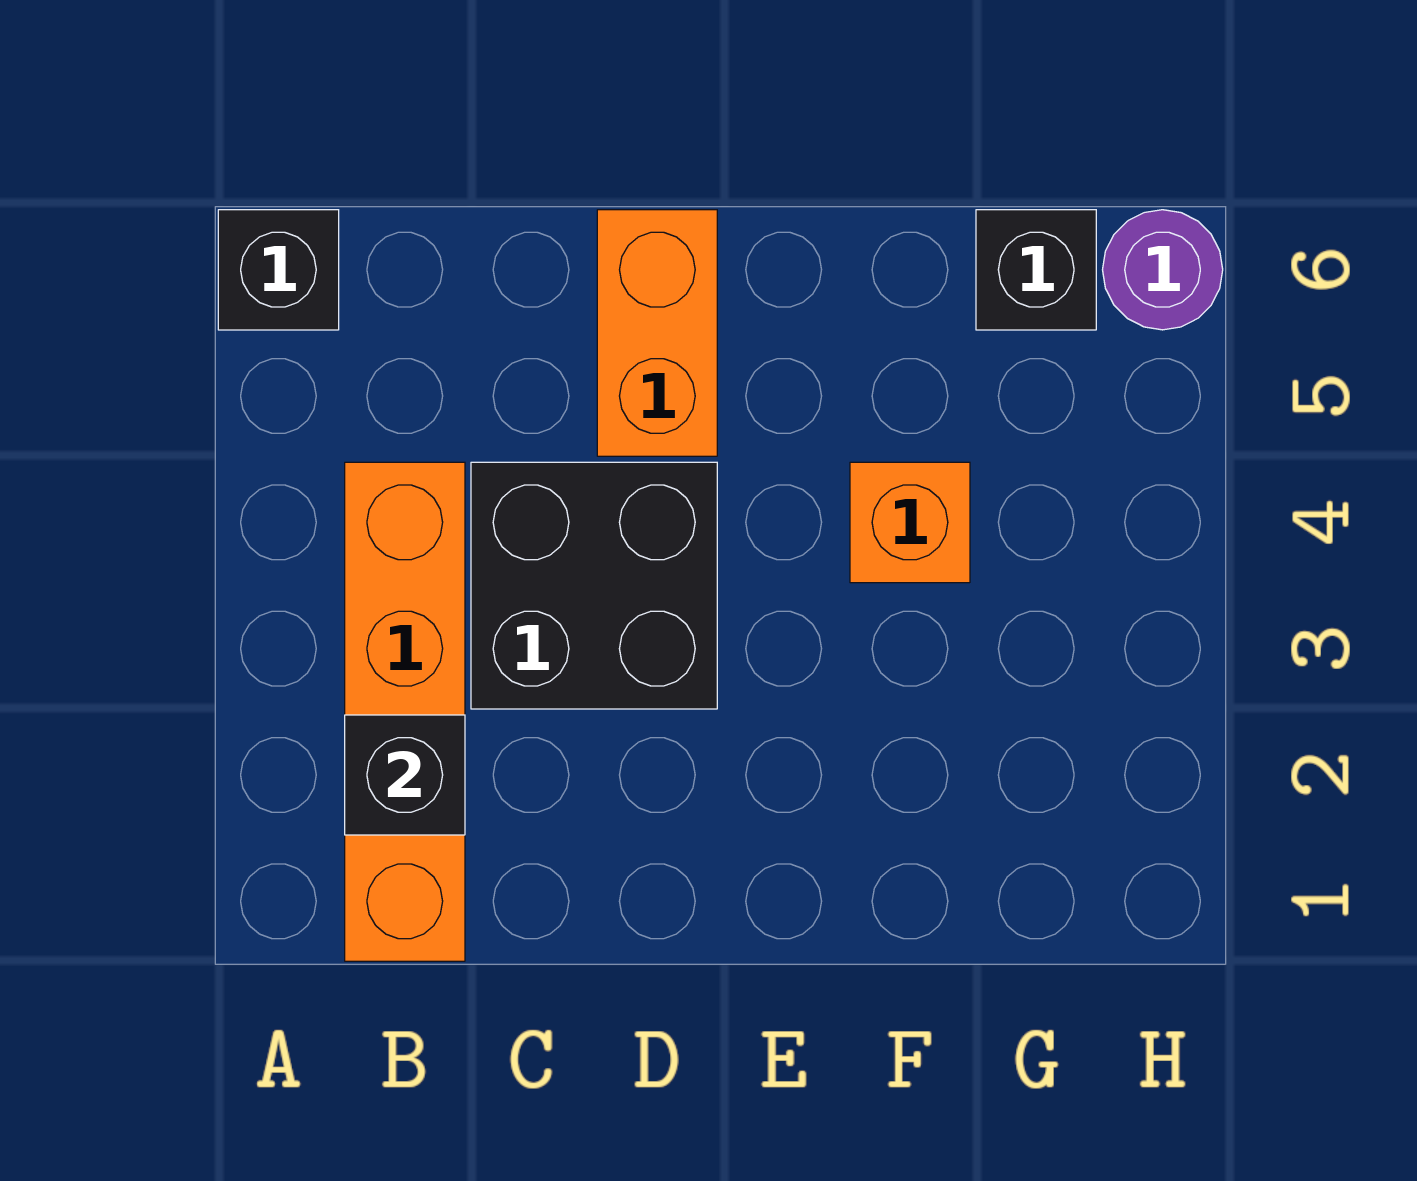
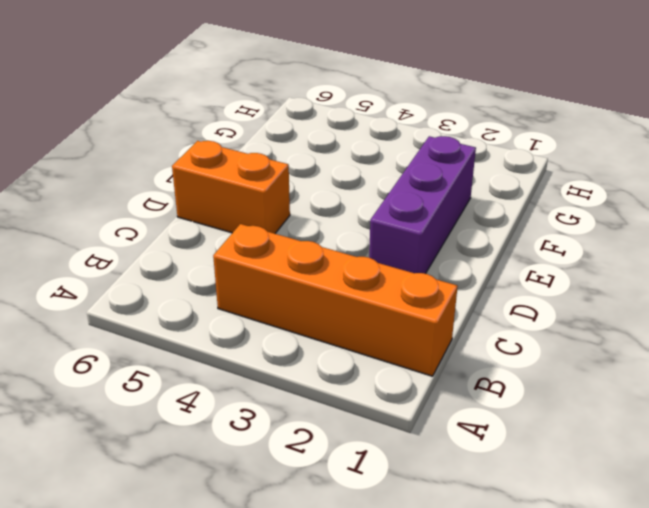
purple 1x3 brick [369,136,476,274] -> none
none -> black 1x1 brick [218,210,339,330]
none -> black 2x2 brick [471,462,717,709]

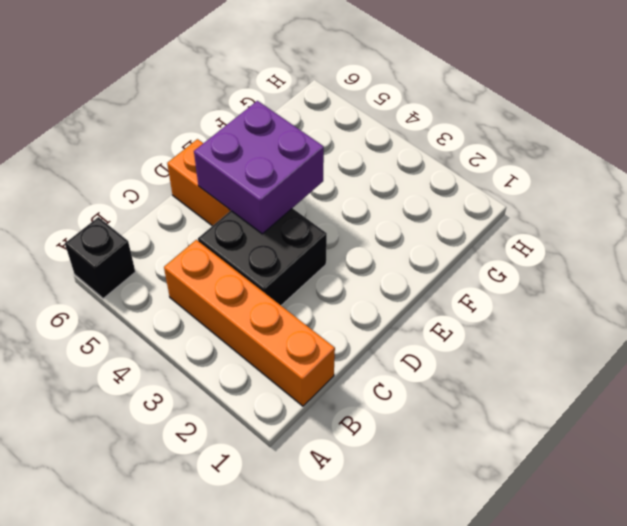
purple 2x2 brick [194,101,324,234] -> none
none -> orange 1x1 brick [850,462,970,583]
none -> black 1x1 brick [976,210,1096,330]

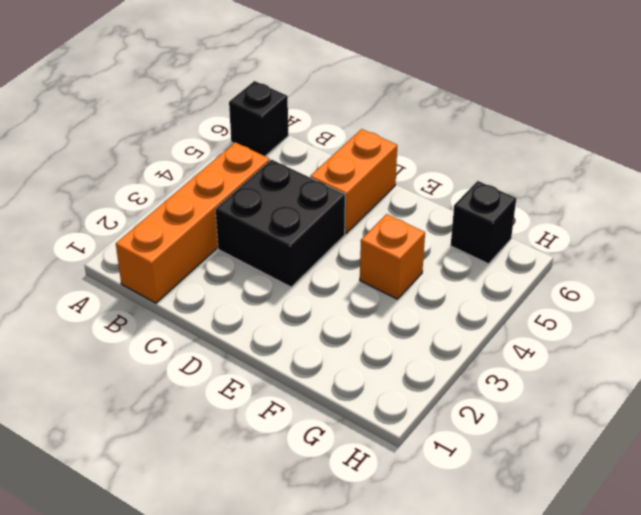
none -> purple 1x1 round brick [1103,210,1223,330]
none -> black 1x1 brick [345,715,465,835]

